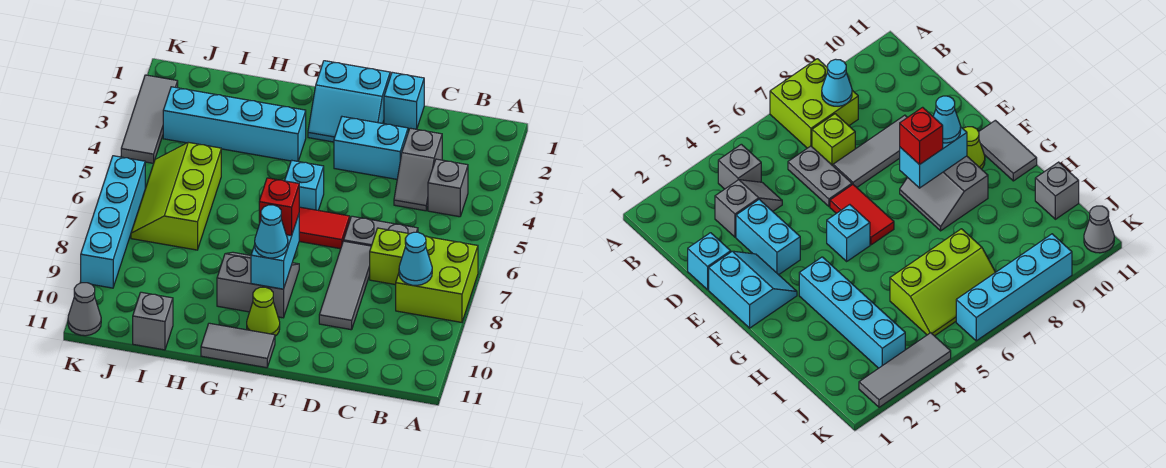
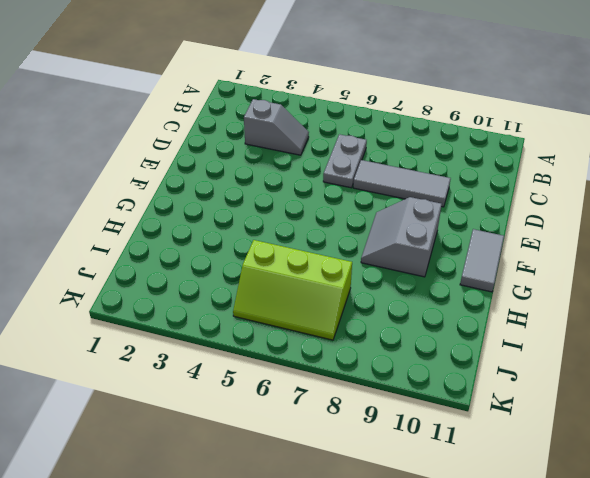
none -> lime 2x2 brick [396,236,478,322]
none -> grey 1x1 brick [428,159,468,217]
none -> lime 1x1 brick [370,228,409,285]

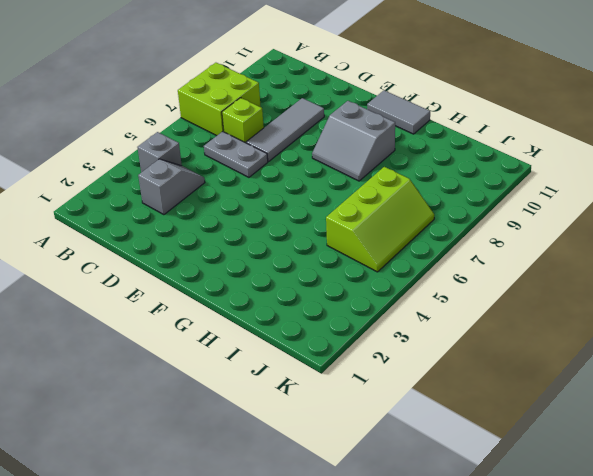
none -> cyan 1x1 brick [384,72,424,129]
none -> cyan 1x2 brick [334,117,408,179]
none -> cyan 2x2 slope [308,61,390,142]

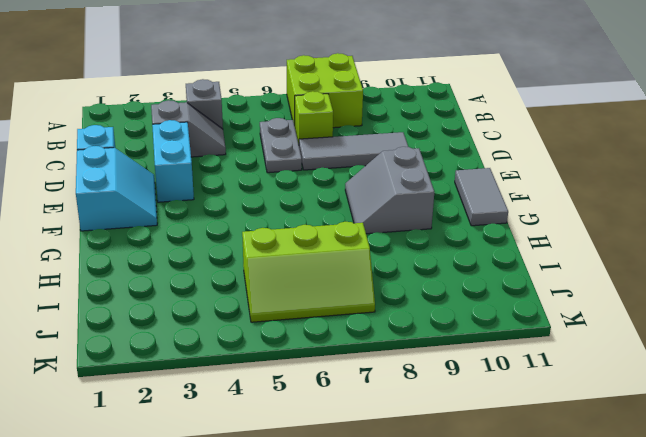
none -> red 1x2 tile [299,207,350,249]
none -> cyan 1x1 brick [285,160,324,210]
none -> lime 1x1 cone [247,287,280,336]

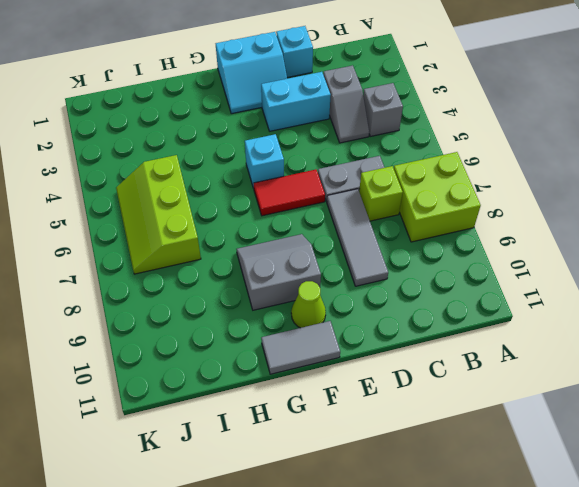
none -> cyan 1x4 brick [163,87,306,161]
none -> grey 1x1 brick [133,292,173,350]
none -> grey 1x3 tile [121,75,178,163]

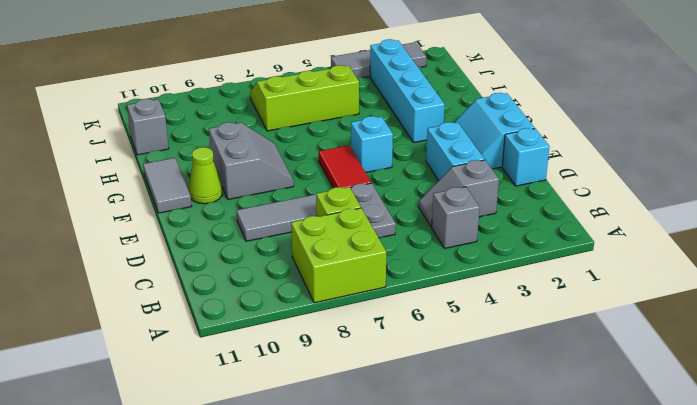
none -> cyan 1x4 brick [81,156,145,288]
none -> grey 1x1 cone [68,283,101,336]
none -> cyan 1x1 cone [399,232,432,285]

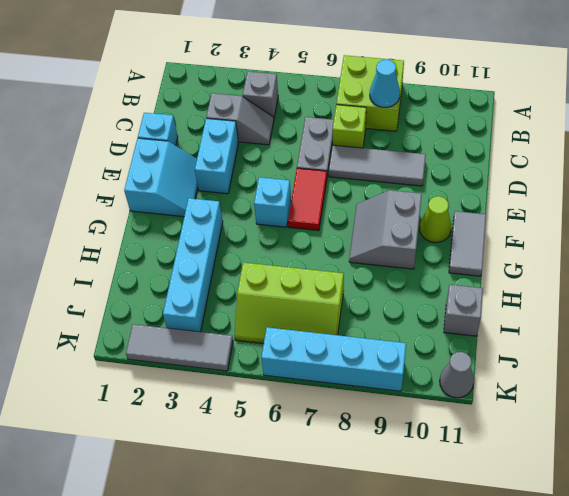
none -> cyan 1x2 brick [251,215,299,289]
none -> red 1x1 brick [259,178,299,236]
none -> cyan 1x1 cone [255,205,288,258]

